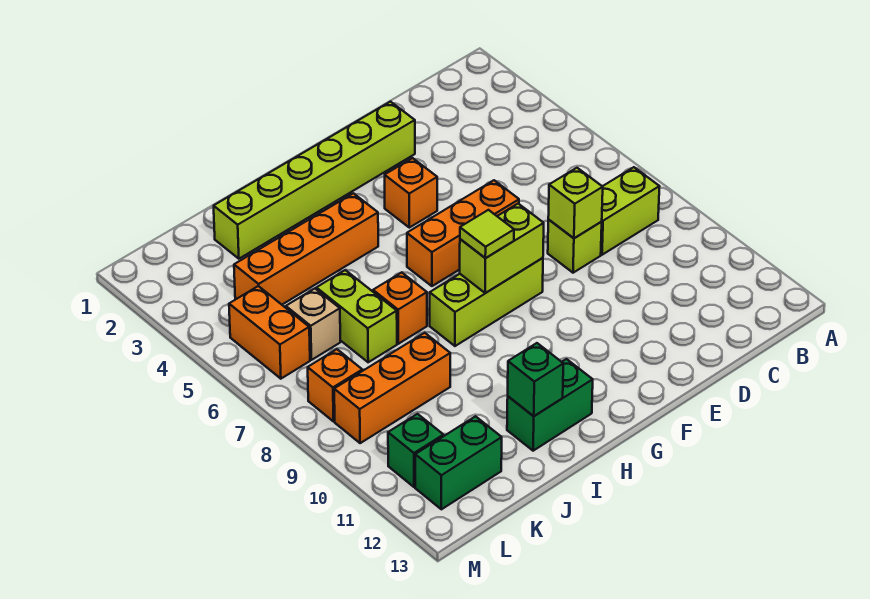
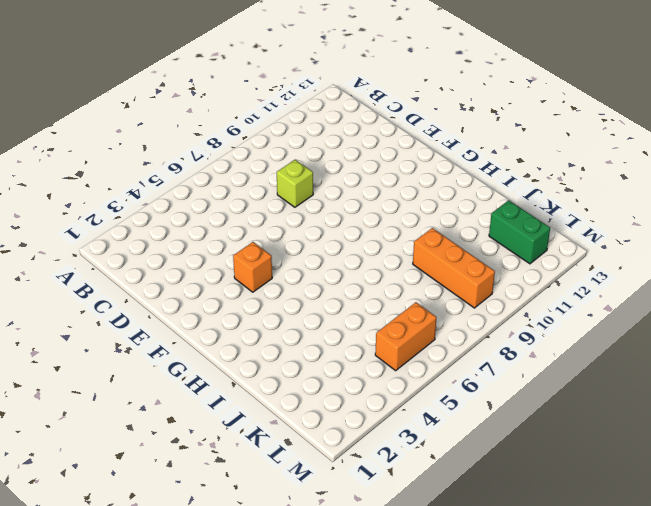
none -> lime 1x2 brick [601,167,660,255]
none -> lime 1x6 brick [214,102,415,259]
none -> orange 1x3 brick [407,180,519,286]

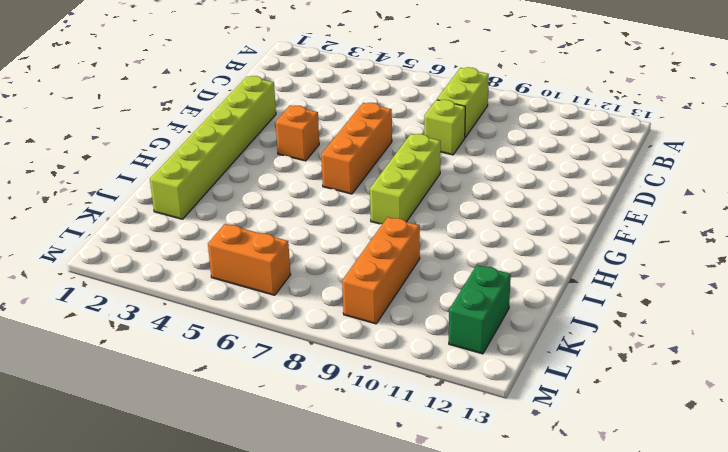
none -> orange 1x4 brick [234,193,378,305]
none -> green 1x2 brick [507,359,593,451]
none -> orange 1x1 brick [373,272,427,344]

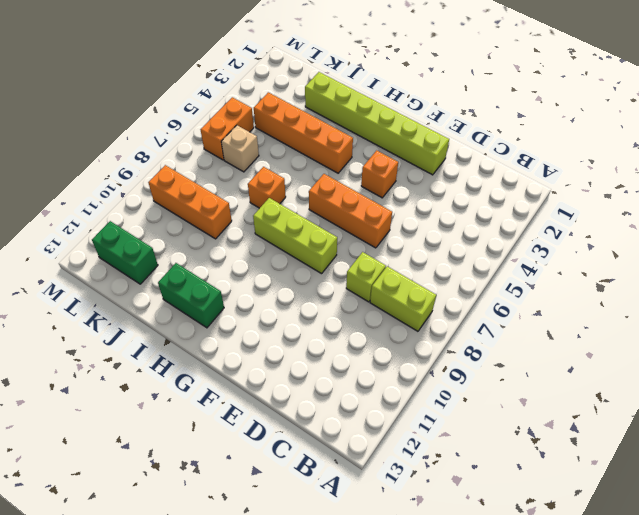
none -> lime 1x2 brick [316,270,397,362]
none -> orange 1x1 brick [308,349,362,421]
none -> green 1x1 brick [388,414,443,487]

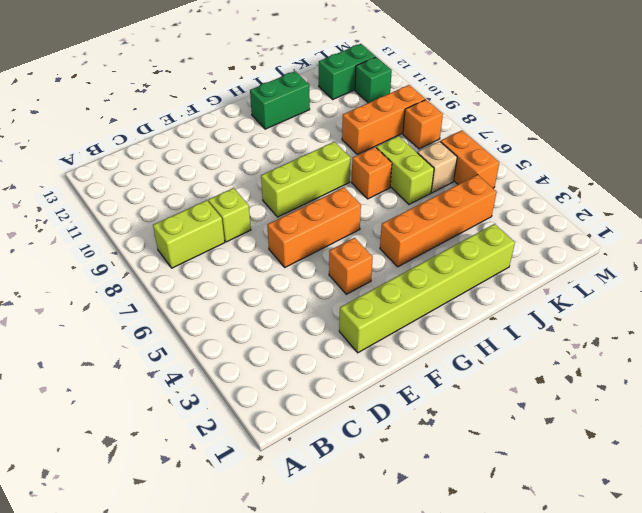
none -> lime 1x1 brick [548,168,603,238]
none -> lime 1x2 brick [460,204,544,293]
none -> green 1x1 brick [508,343,563,416]

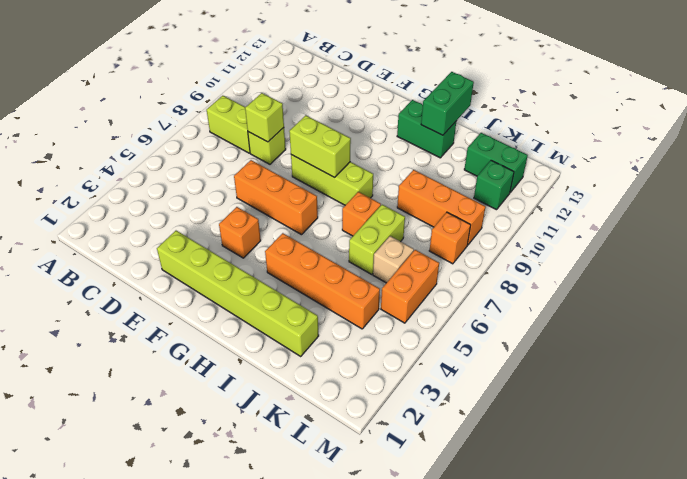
green 1x2 brick [421,72,474,135] -> green 1x1 brick [508,343,563,416]
none -> lime 1x1 tile [460,210,514,258]

